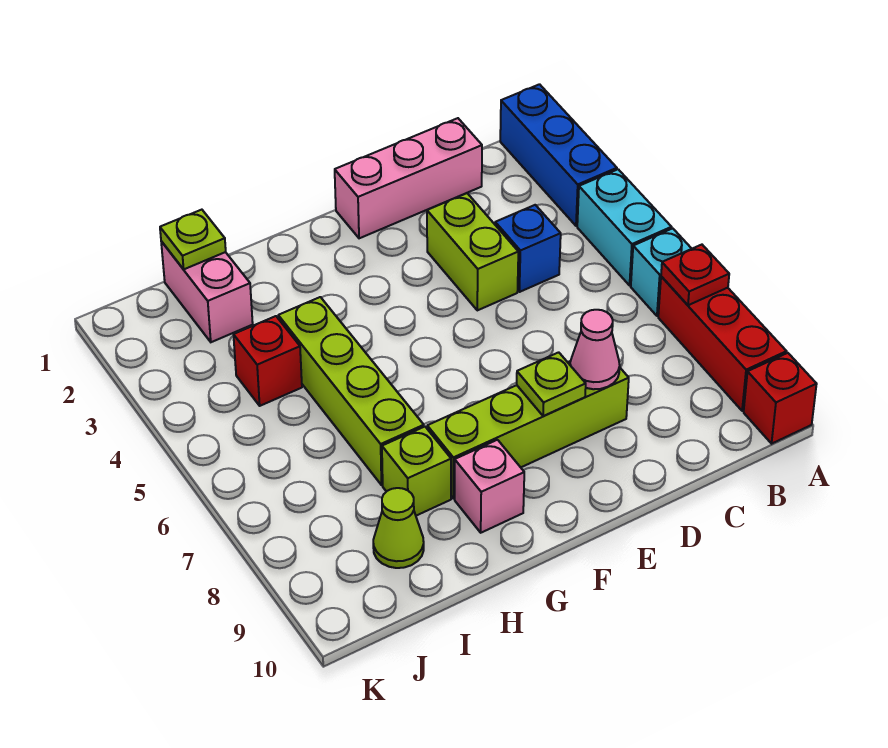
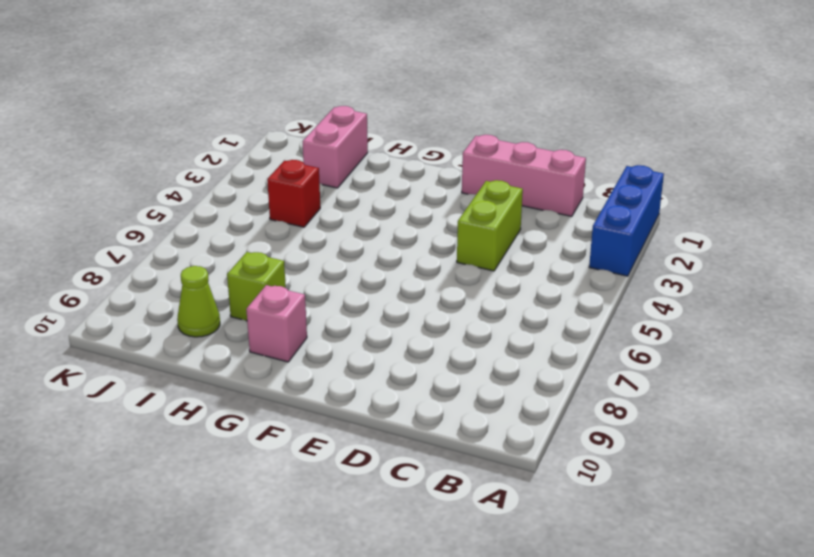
none -> cyan 1x2 brick [577,169,671,285]
none -> cyan 1x1 brick [631,228,692,316]
none -> red 1x3 brick [658,277,786,411]

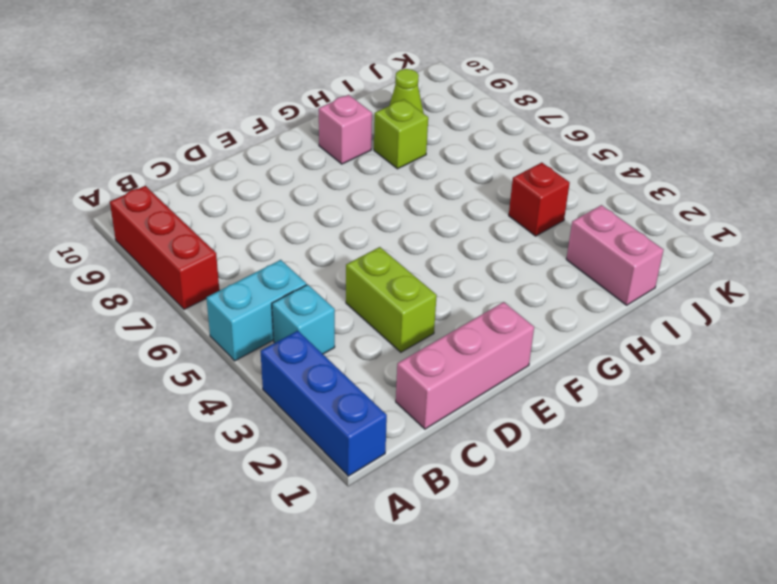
cyan 1x2 brick [206,260,307,361] -> cyan 1x2 brick turned to [577,169,671,285]
cyan 1x1 brick [272,285,335,354] -> cyan 1x1 brick moved to [631,228,692,316]
none -> red 1x1 brick [744,353,817,444]
none -> blue 1x1 brick [495,205,561,292]
none -> lime 1x4 brick [427,361,629,498]

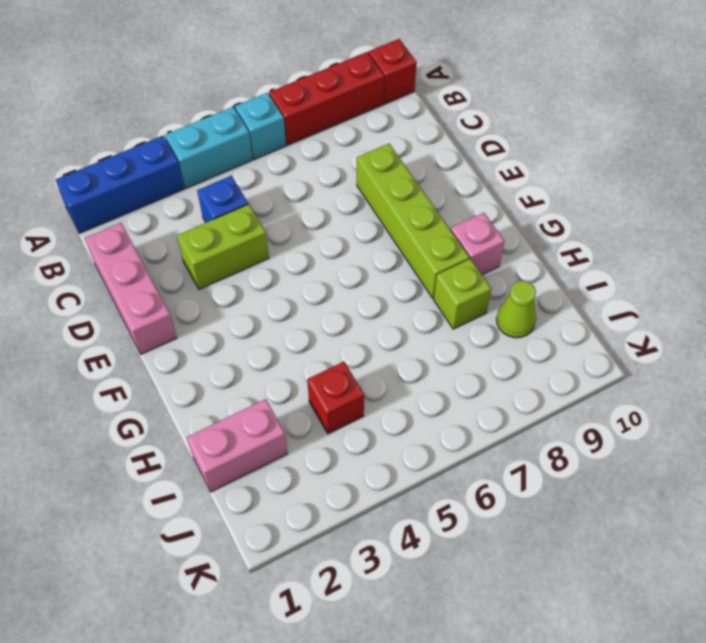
none -> lime 1x4 brick [278,297,424,485]
none -> red 1x1 plate [661,245,729,305]
none -> pink 1x1 cone [570,310,620,389]

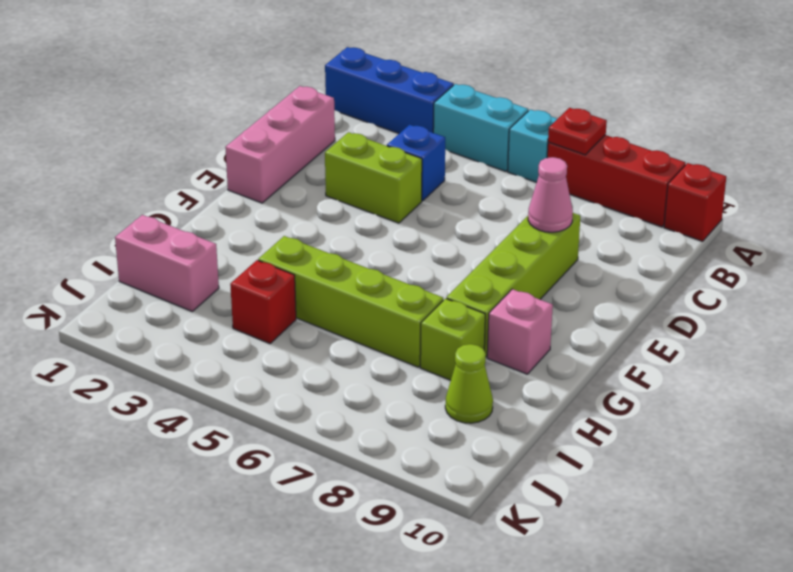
none -> lime 1x1 plate [517,352,586,416]
none -> lime 1x1 plate [160,210,226,269]

